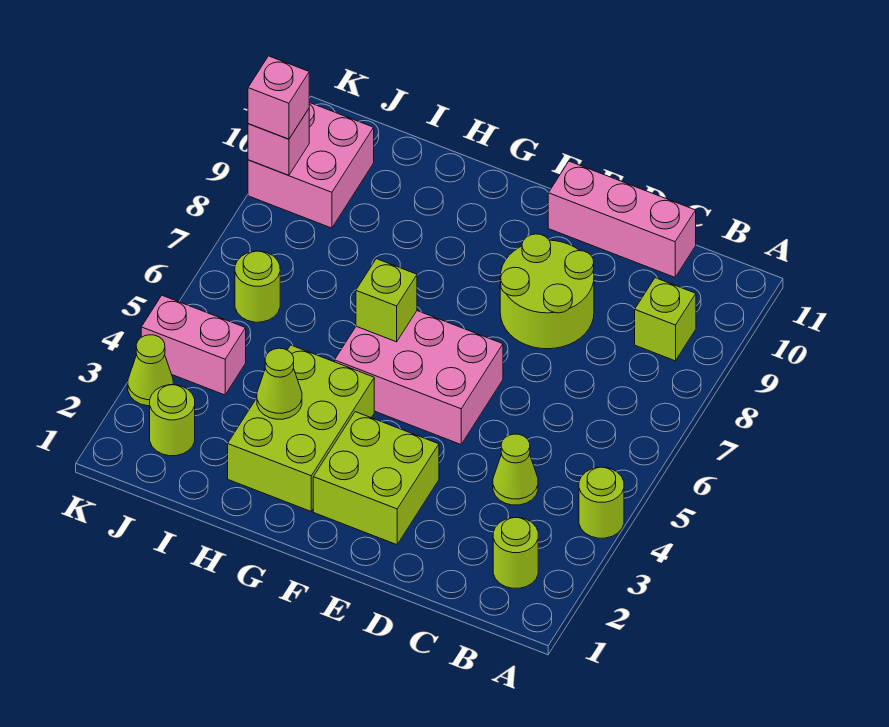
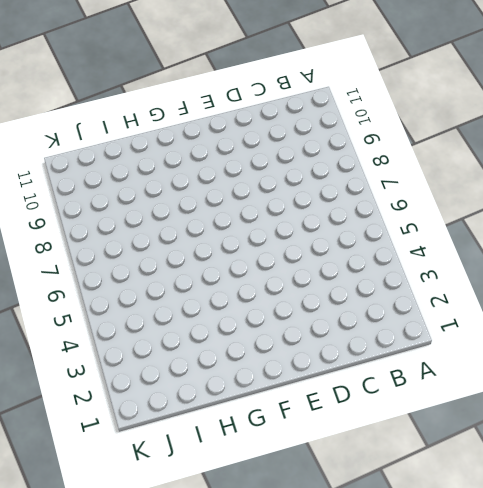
none -> lime 1x1 round brick [579,467,624,538]
none -> lime 1x1 round brick [493,517,538,588]
none -> lime 1x1 brick [635,278,696,361]

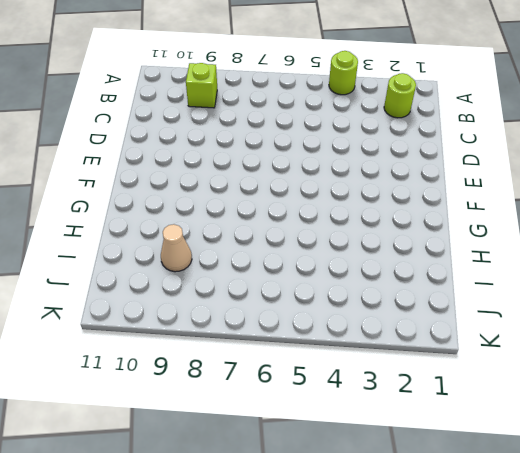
tan 1x1 cone [161,224,192,272] -> none
none -> lime 1x1 cone [493,434,538,505]
none -> pink 1x3 brick [548,161,696,277]
none -> lime 2x2 round brick [500,234,594,349]

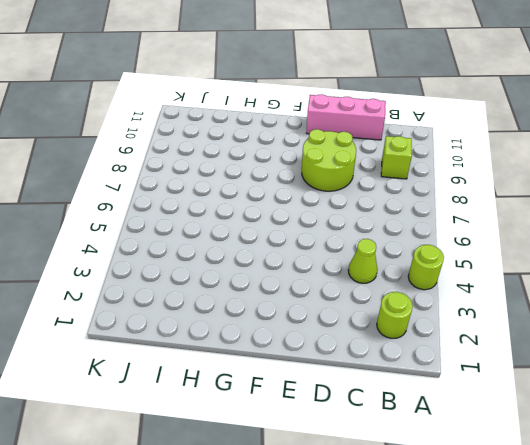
none -> lime 2x2 brick [313,412,439,545]
none -> pink 2x3 brick [335,311,503,444]
none -> lime 2x3 brick [228,345,374,511]

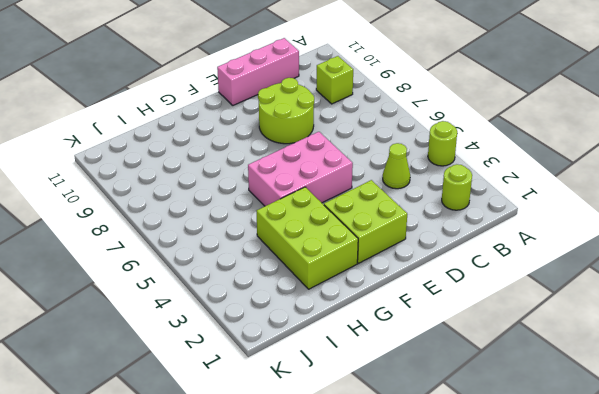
none -> lime 1x1 round brick [150,385,195,456]
none -> pink 1x2 brick [141,296,246,395]
none -> lime 1x1 round brick [235,251,280,322]

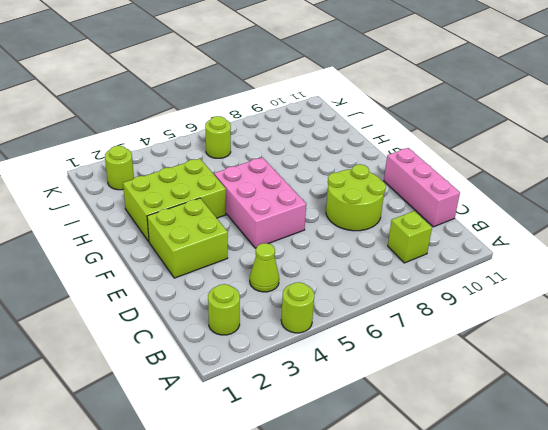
none -> pink 1x2 brick [141,296,246,395]
none -> pink 2x2 brick [248,103,374,228]
none -> lime 1x1 cone [128,335,173,406]

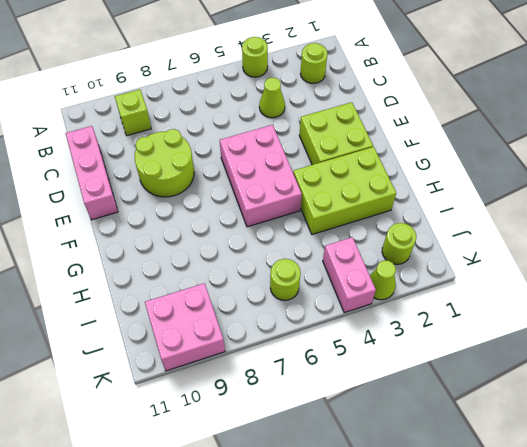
none -> lime 1x1 brick [356,259,417,342]
none -> lime 1x1 cone [257,348,302,419]
none -> pink 1x1 brick [248,109,309,175]

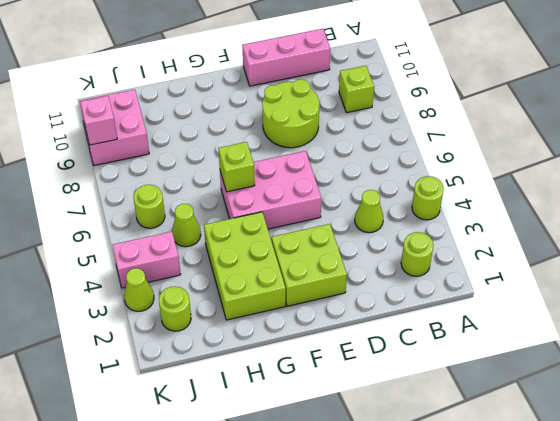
lime 1x1 cone [172,204,201,247] -> lime 1x1 cone moved to [257,348,302,419]
none -> pink 1x1 brick [248,56,309,139]

